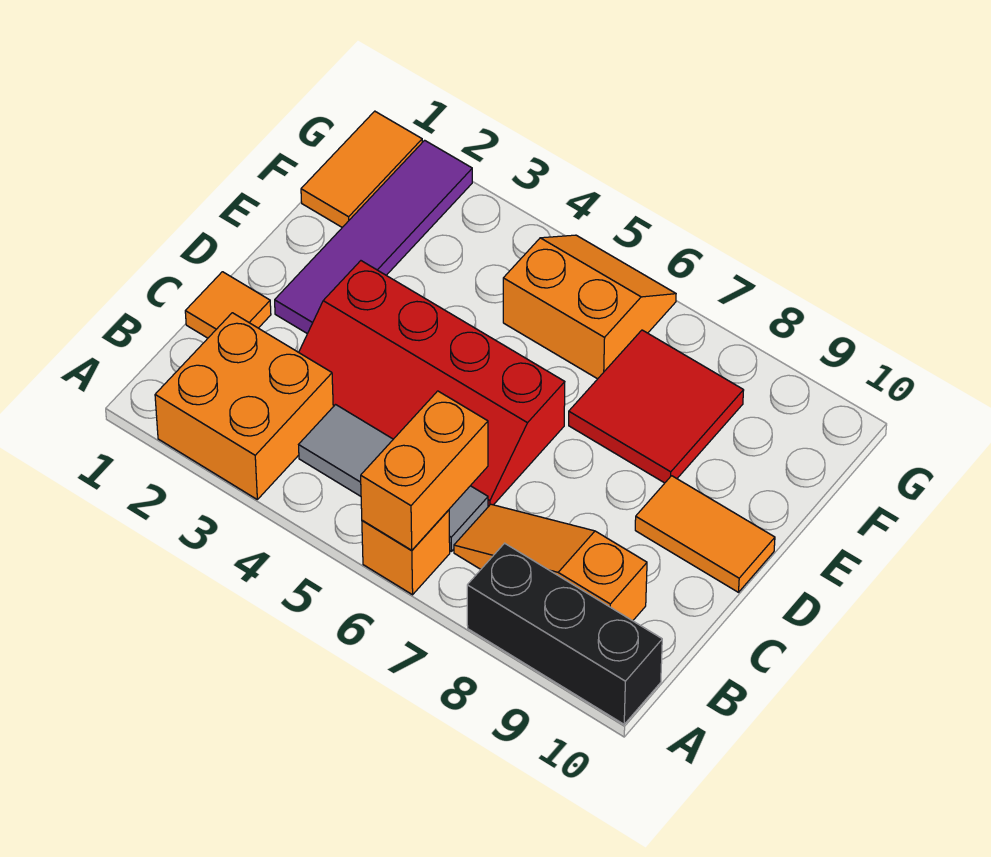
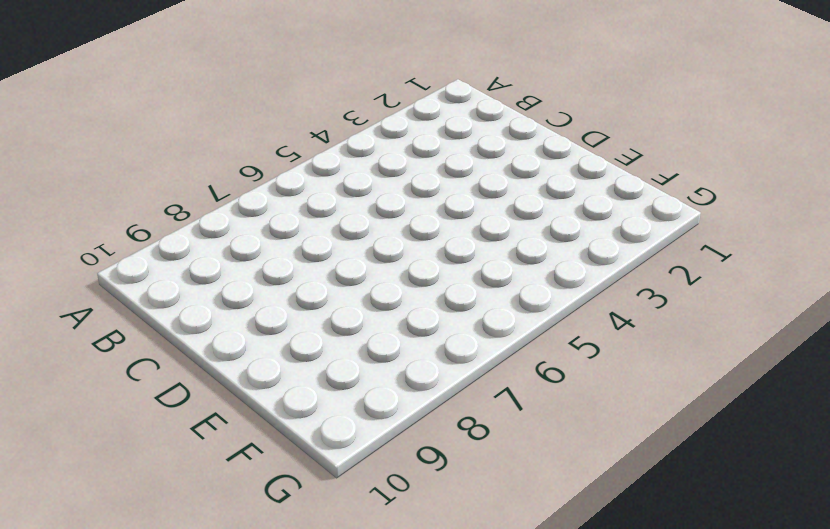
none -> orange 2x2 brick [155,313,333,499]
none -> orange 1x1 brick [362,510,450,595]
none -> black 1x3 brick [467,543,662,724]

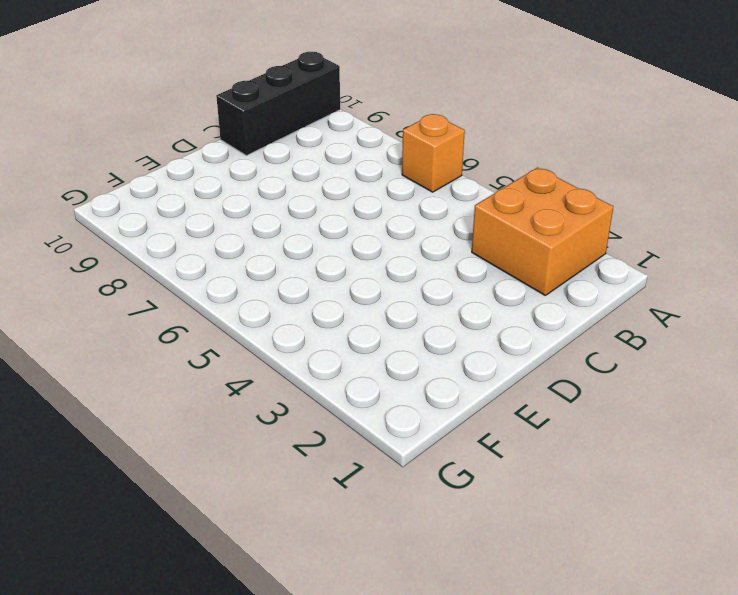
black 1x3 brick [216,52,340,156] -> black 1x3 brick turned to [467,543,662,724]
none -> grey 1x3 tile [299,405,488,551]
none -> orange 1x3 slope [454,504,647,621]
none -> orange 1x1 tile [185,272,271,338]

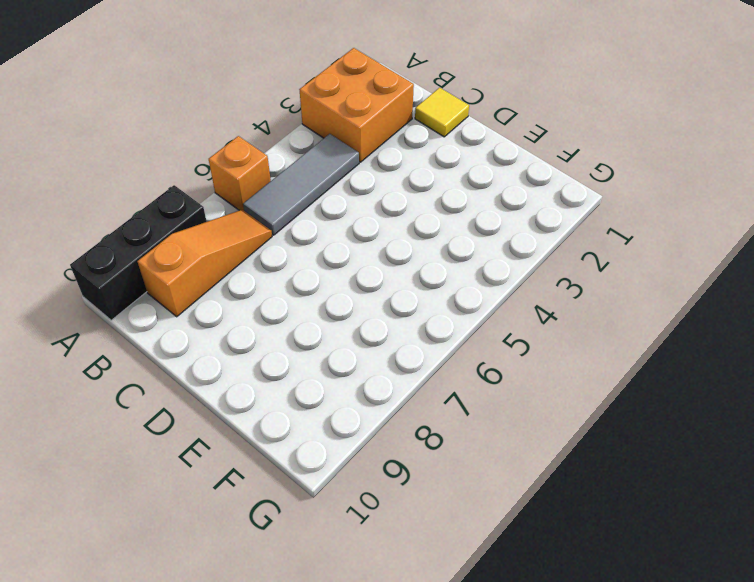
yellow 1x1 tile [415,88,469,137] -> orange 1x1 tile [185,272,271,338]
none -> red 2x4 slope [299,261,565,507]
none -> purple 1x4 tile [275,140,472,334]
none -> orange 1x2 tile [635,476,775,592]

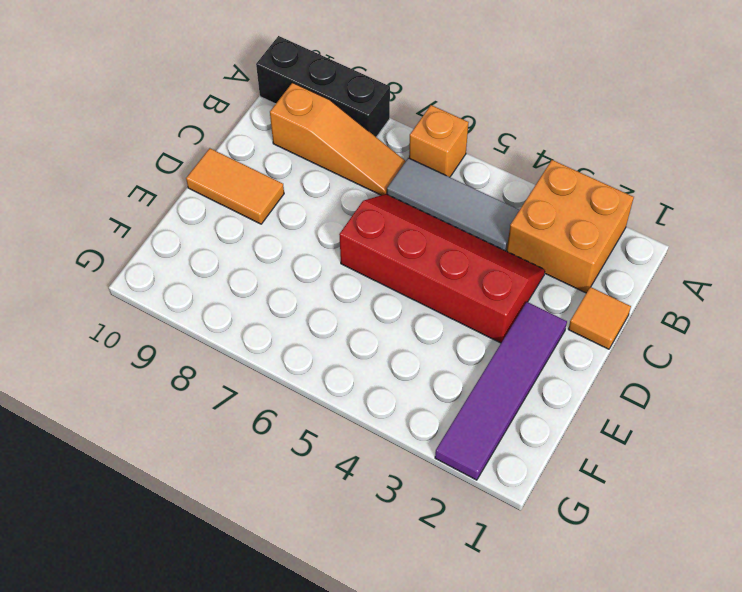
none -> red 2x2 tile [569,330,744,483]
none -> orange 1x2 tile [301,111,422,227]
none -> orange 2x2 slope [503,235,676,379]

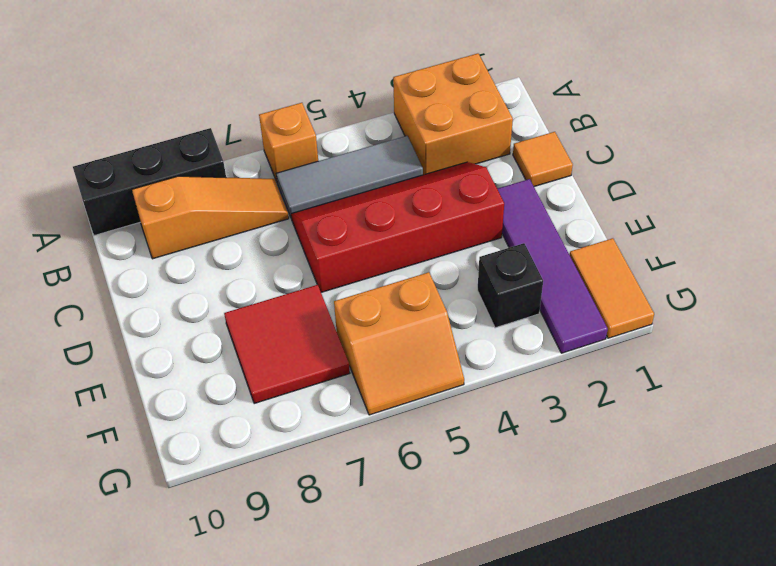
black 1x1 brick [477,243,543,328] -> none
none -> orange 1x2 tile [635,476,775,592]
none -> orange 1x2 brick [361,391,488,550]

